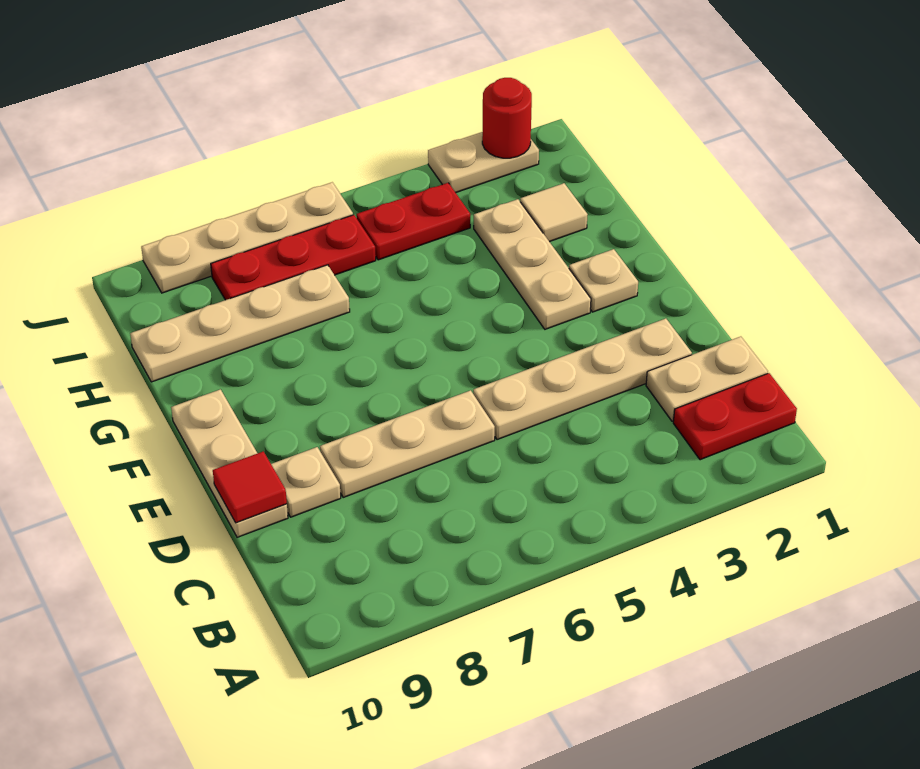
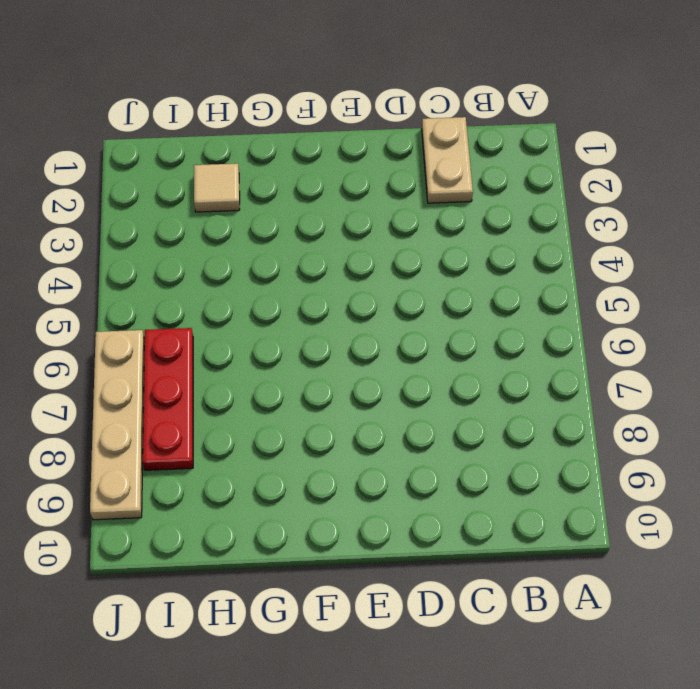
none -> red 1x2 plate [673,373,797,460]
none -> tan 1x4 plate [473,318,692,440]
none -> tan 1x3 plate [320,390,495,497]

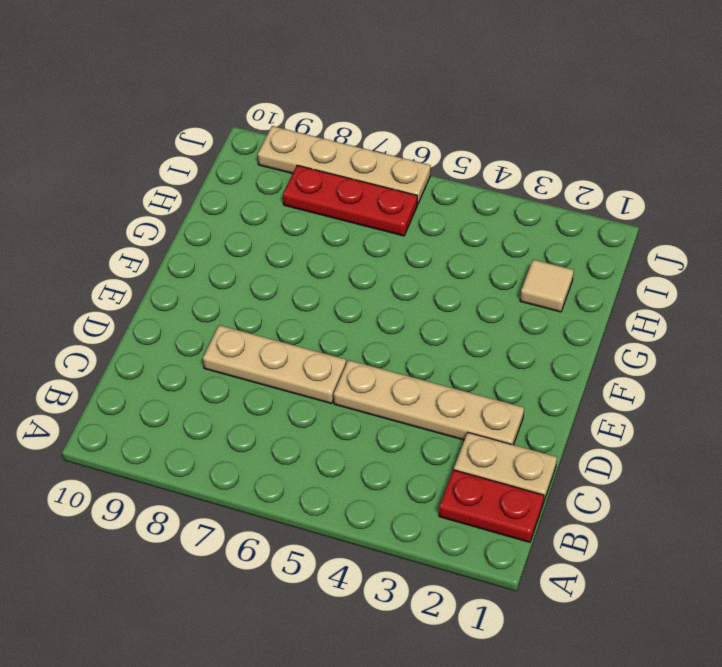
none -> tan 1x1 plate [271,447,341,517]
none -> tan 1x3 plate [171,389,288,537]
none -> tan 1x1 plate [569,249,638,312]

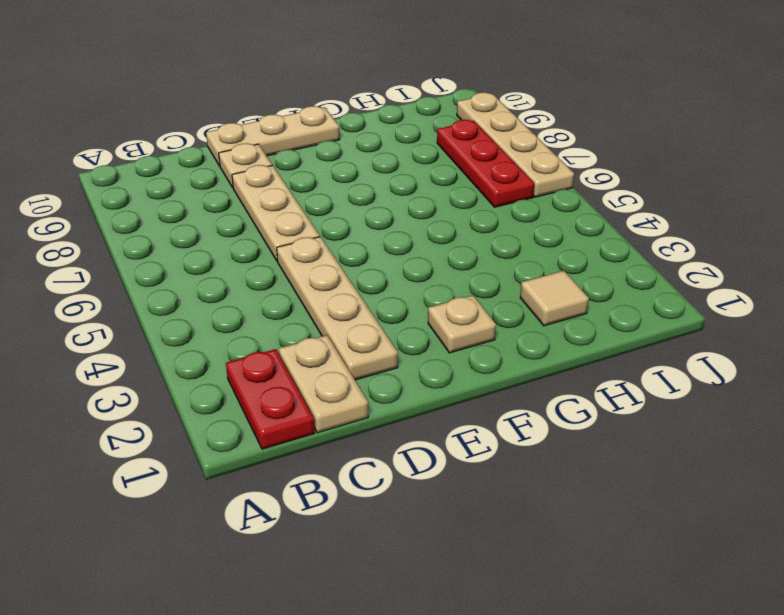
none -> tan 1x3 plate [474,199,591,329]
none -> tan 1x4 plate [130,265,350,382]
none -> red 1x2 plate [356,183,470,260]

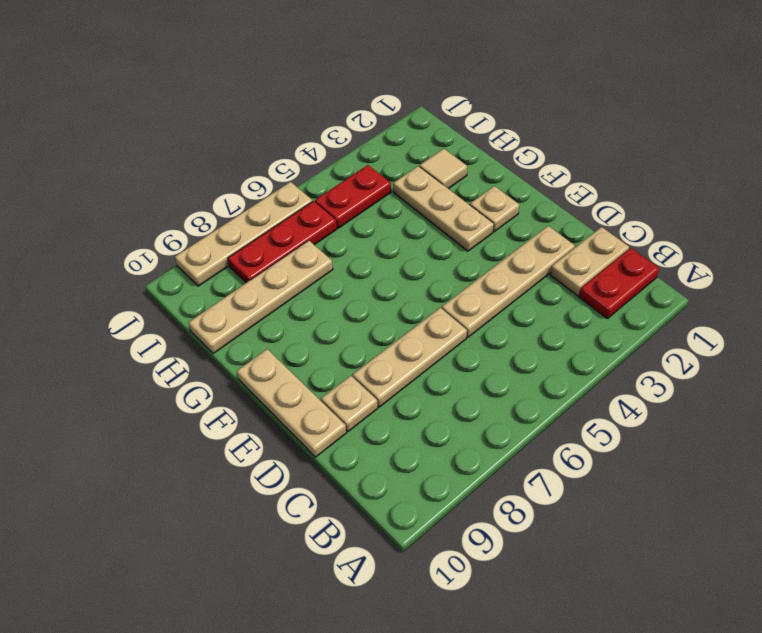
none -> tan 1x2 plate [428,132,539,193]
none -> red 1x1 tile [213,451,287,523]
none -> red 1x1 round brick [482,78,532,158]

